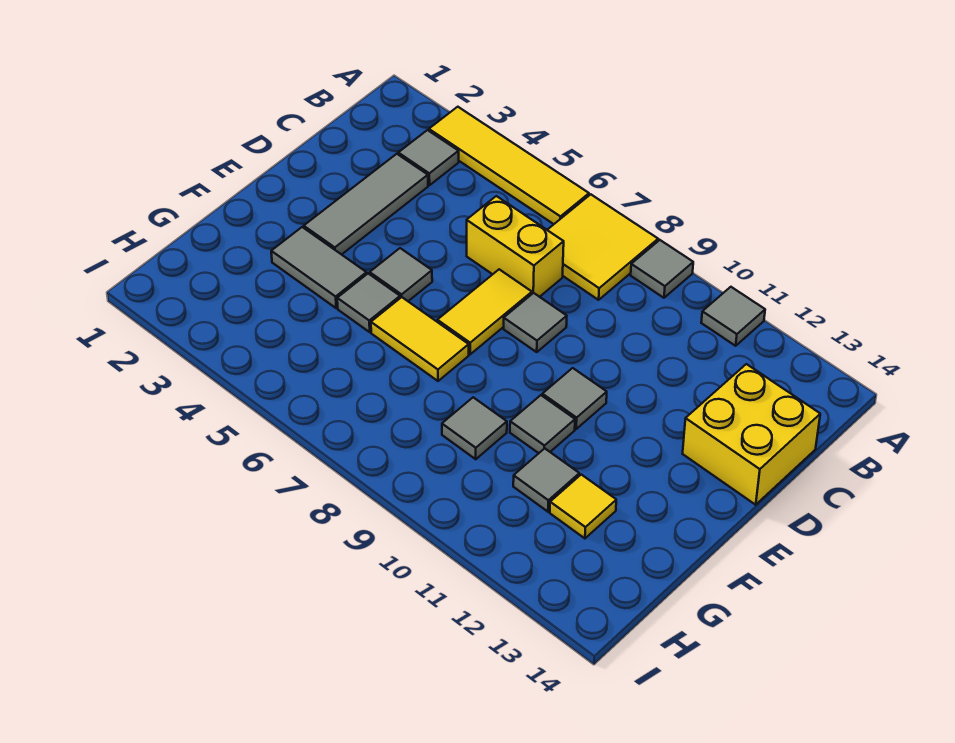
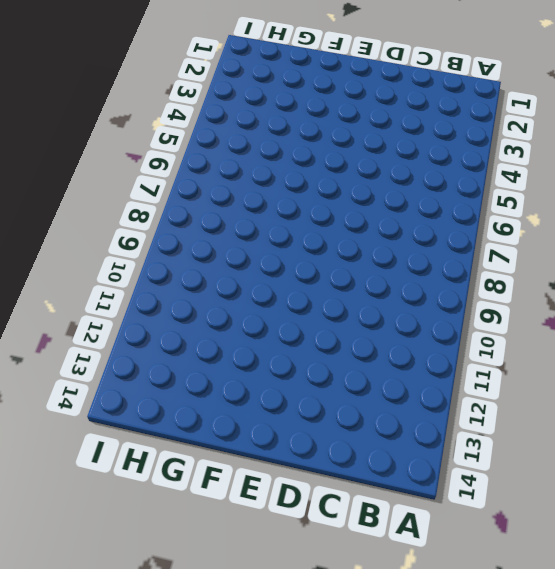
none -> yellow 1x4 tile [429,107,589,224]
none -> yellow 2x2 tile [548,194,658,300]
none -> grey 1x1 tile [631,240,693,298]

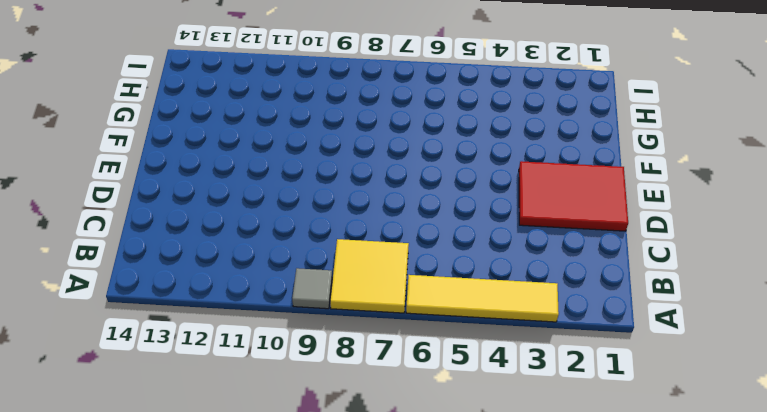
red 2x3 tile [519,161,628,231] -> grey 1x3 tile [304,154,428,255]
none -> grey 1x1 tile [701,287,765,346]
none -> grey 1x1 tile [398,130,459,185]
none -> yellow 1x2 brick [467,196,564,297]

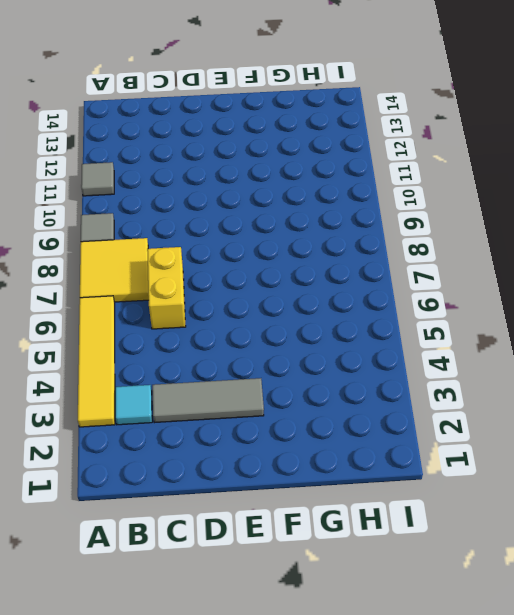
cyan 1x1 tile [115,385,152,425] -> grey 1x1 tile [398,130,459,185]
none -> yellow 2x2 brick [683,364,820,505]
none -> yellow 1x2 tile [437,269,532,354]
none -> grey 1x1 tile [504,293,567,352]

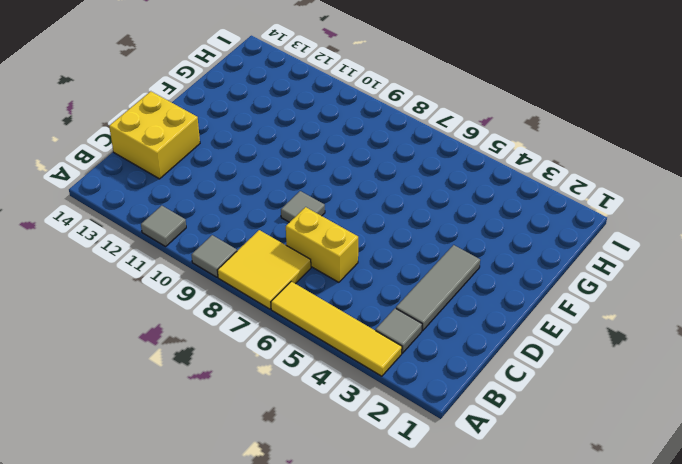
none -> yellow 1x2 tile [437,269,532,354]
none -> grey 1x1 tile [370,248,432,301]
none -> grey 1x1 tile [542,368,607,429]

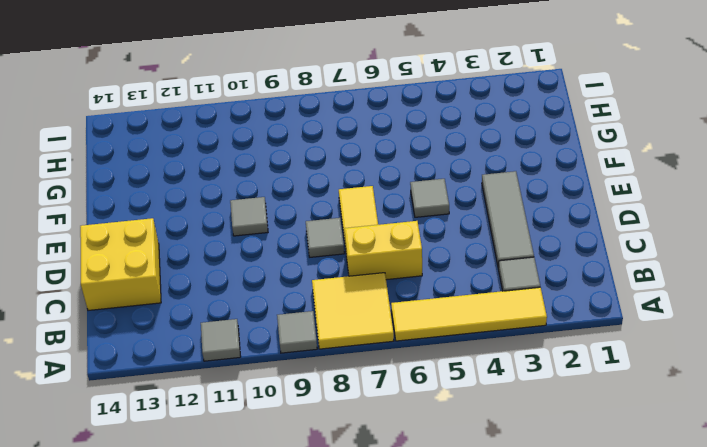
none -> grey 1x2 tile [271,227,367,308]
none -> grey 1x1 tile [337,274,400,332]
none -> yellow 1x2 tile [371,297,469,381]

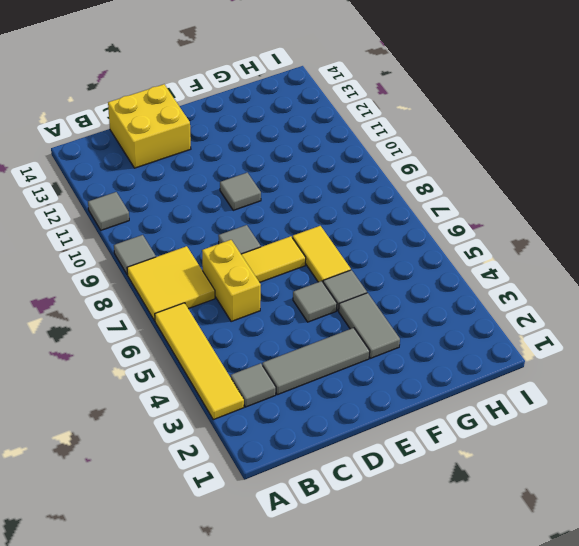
none -> grey 1x1 tile [510,395,575,453]
none -> grey 1x1 tile [442,397,507,459]
none -> grey 1x1 tile [513,448,579,512]

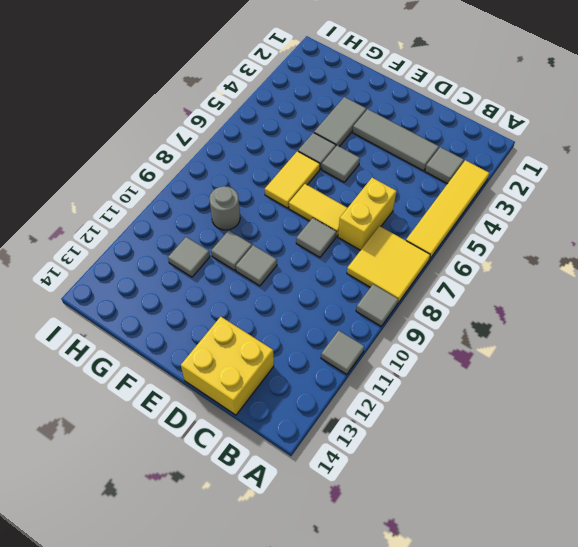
grey 1x1 round brick [209,186,240,230] -> grey 1x1 tile [442,397,507,459]
none -> yellow 1x1 tile [550,475,616,538]

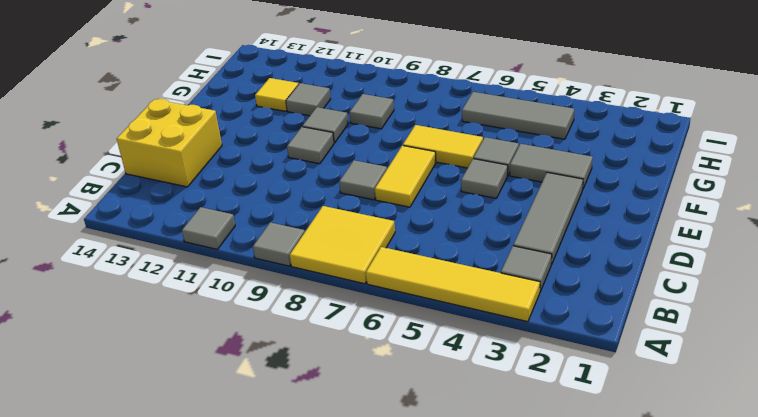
grey 1x3 tile [462,92,574,139] -> none
none -> yellow 1x2 brick [467,196,564,297]

